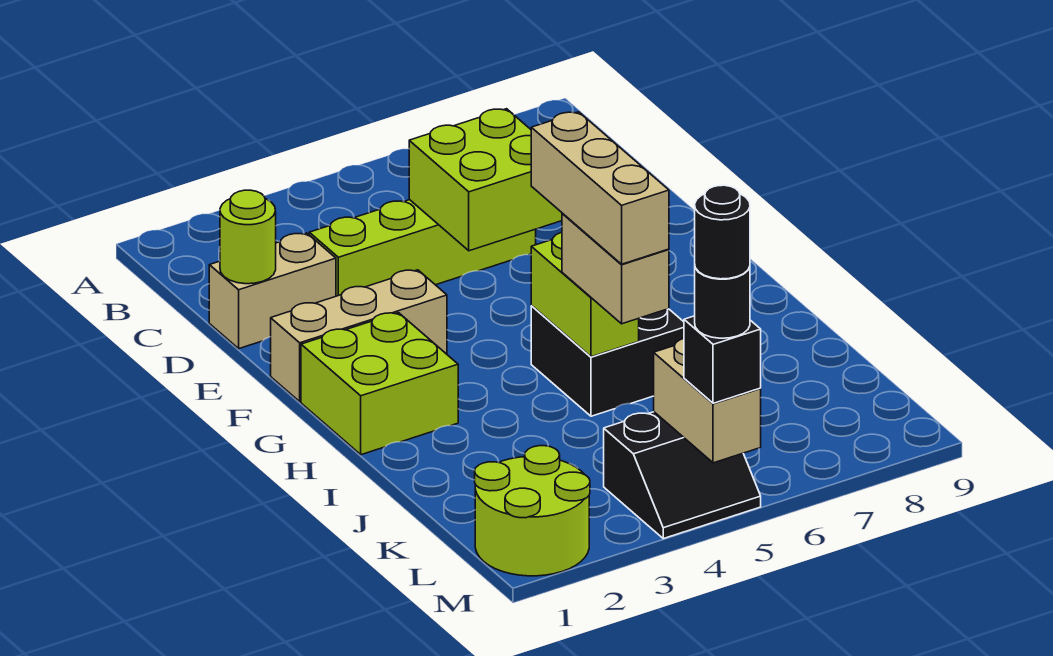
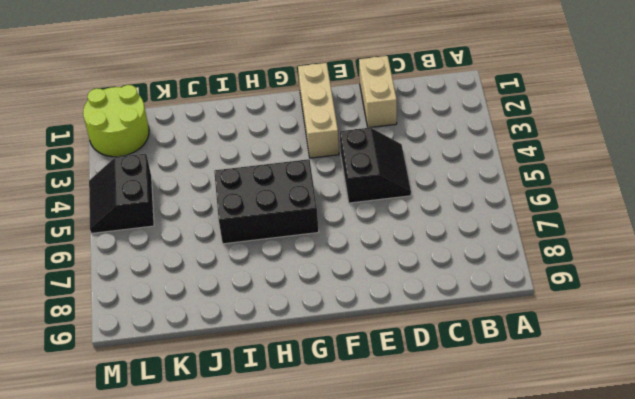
black 2x2 slope [340,128,411,203] -> lime 1x4 brick [309,200,536,296]
black 2x3 brick [214,159,319,244] -> black 2x2 brick [531,306,684,416]
none -> lime 2x2 brick [301,313,458,455]
none -> lime 1x1 round brick [220,190,276,284]
none -> lime 2x2 brick [409,109,562,251]

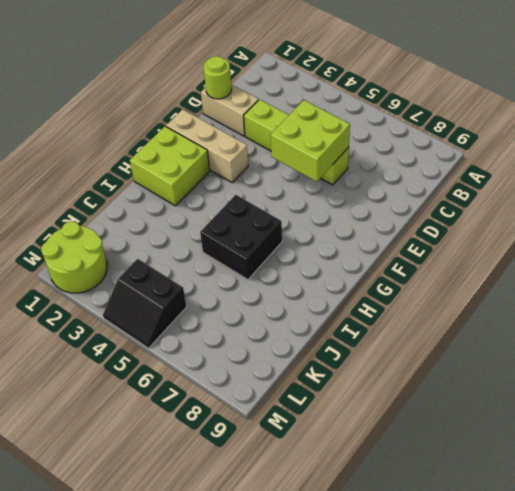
none -> lime 1x2 brick [531,233,639,357]
none -> tan 1x2 brick [654,339,761,463]
none -> tan 1x2 brick [562,213,669,324]

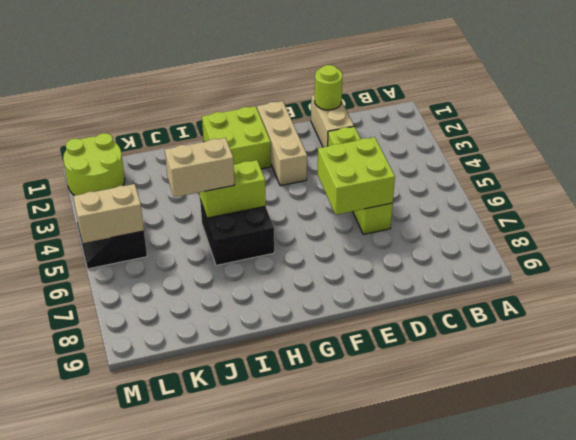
none -> black 1x1 brick [684,316,761,403]
none -> tan 1x3 brick [531,112,669,264]
none -> black 1x1 round brick [695,267,750,338]

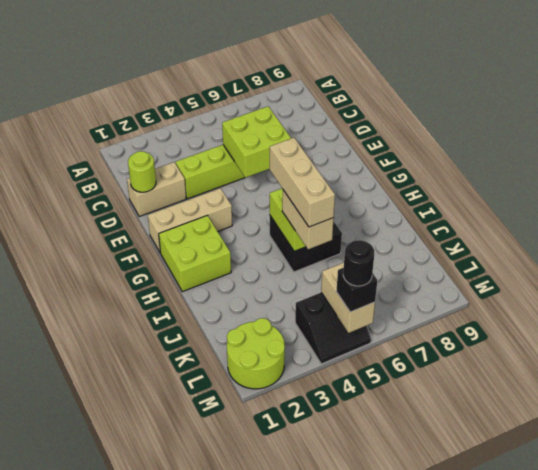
none -> black 1x1 round brick [695,185,750,279]

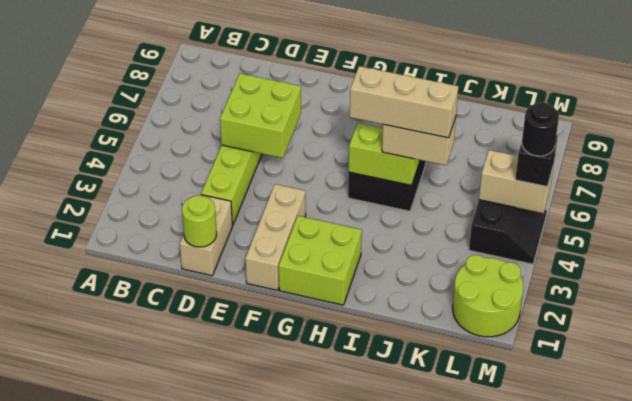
none -> black 1x1 round brick [695,185,750,279]

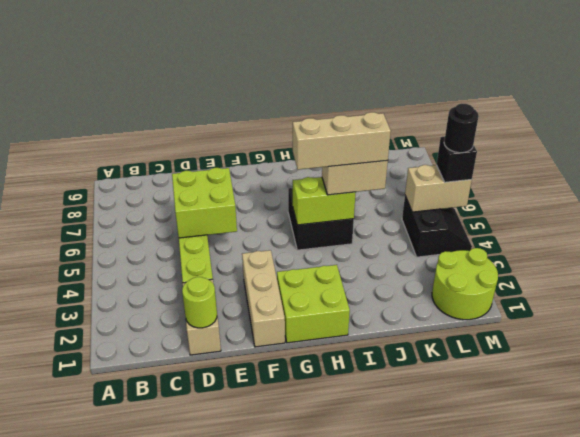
none -> black 1x1 round brick [695,185,750,279]

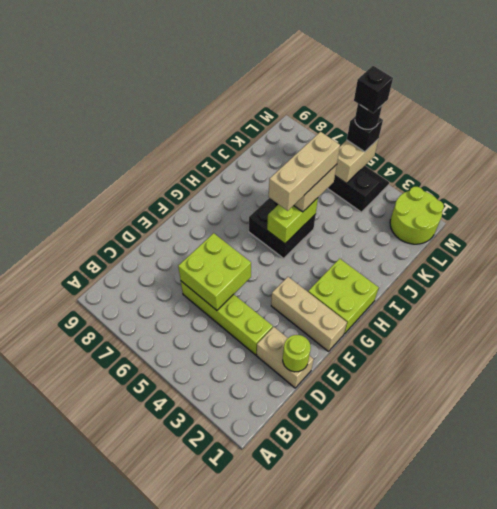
black 1x1 brick [354,66,393,113] -> black 1x1 round brick [695,185,750,279]

